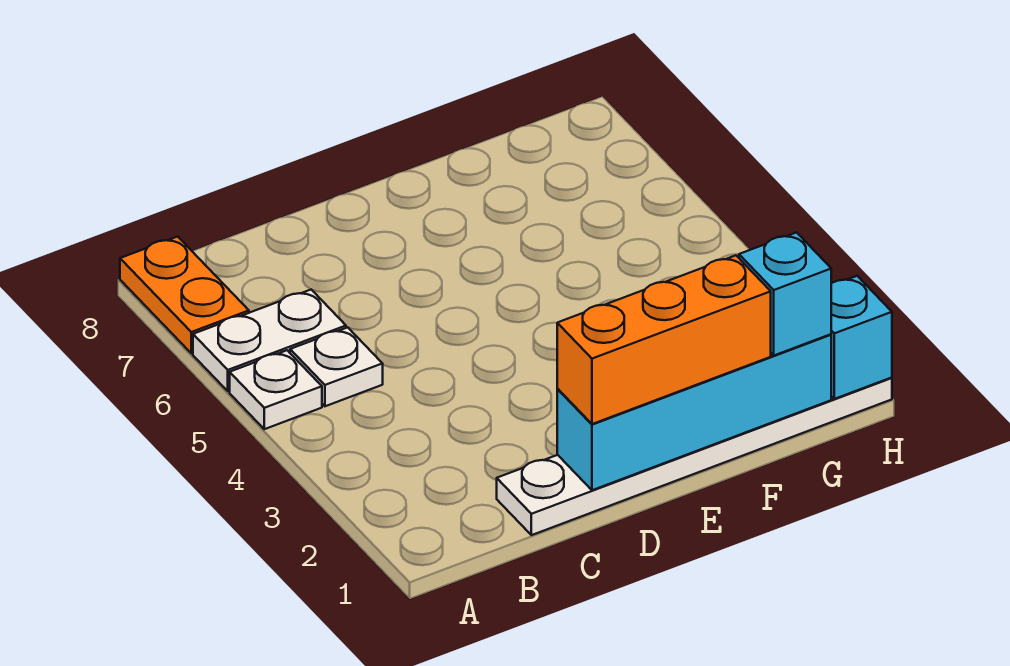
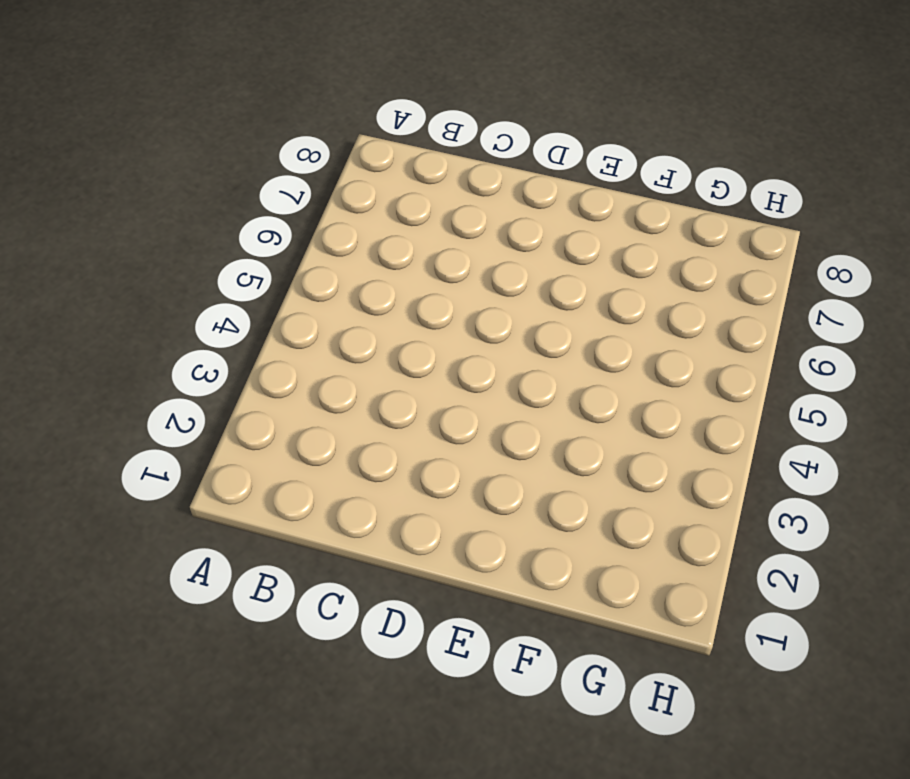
none -> white 1x1 plate [230,350,322,429]
none -> white 1x2 plate [193,290,346,391]

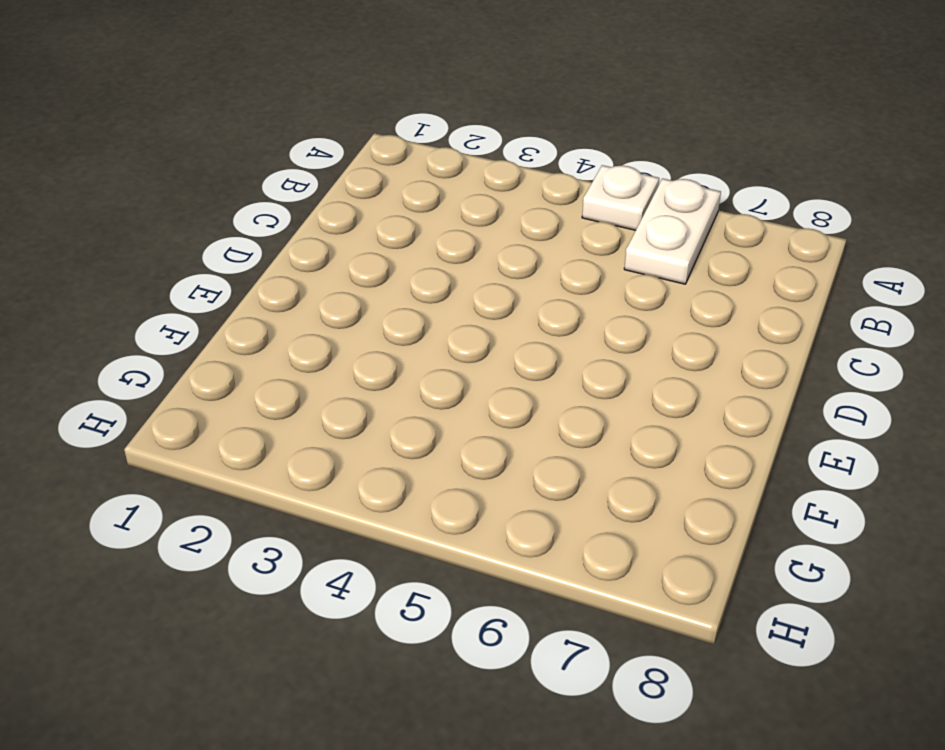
none -> orange 1x2 plate [120,237,249,353]
none -> white 1x1 plate [290,327,383,406]

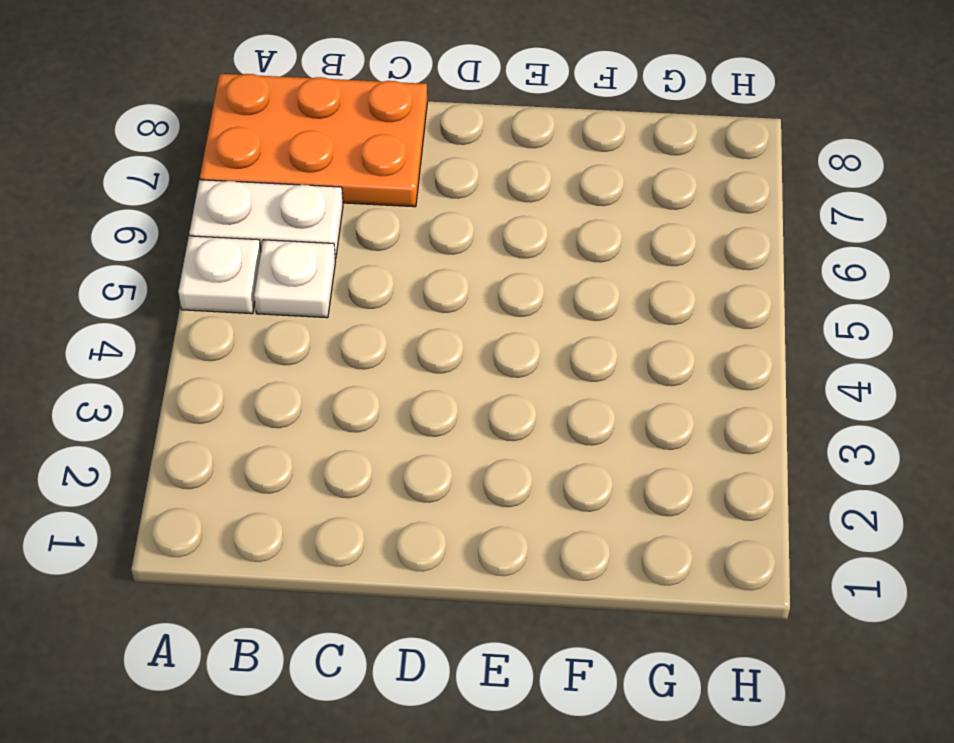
orange 2x3 plate [200,74,427,207] -> orange 1x2 plate [120,237,249,353]
none -> white 1x6 plate [497,378,892,535]
none -> cyan 1x4 brick [557,334,831,490]

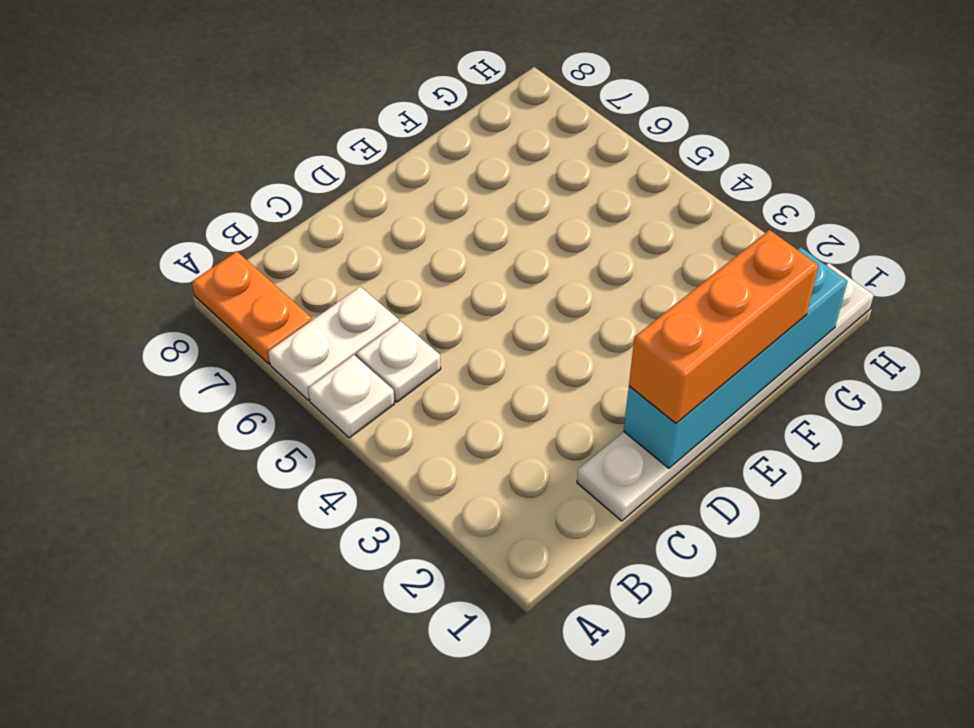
none -> cyan 1x1 brick [831,276,892,399]
none -> cyan 1x1 brick [739,233,831,355]

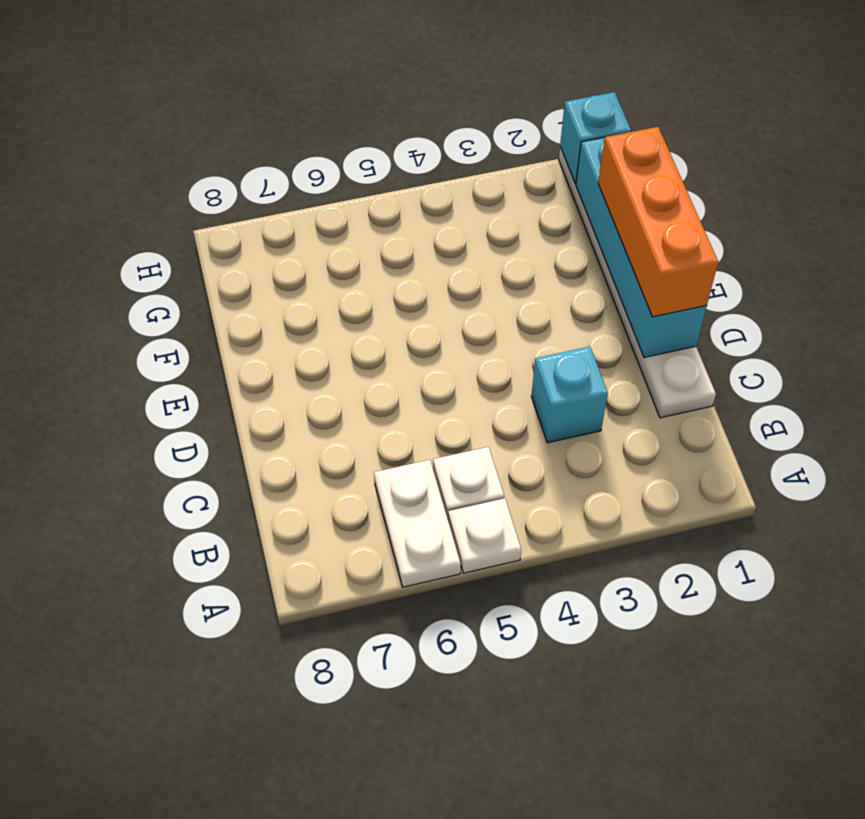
cyan 1x1 brick [531,347,608,443] -> cyan 1x1 brick moved to [739,233,831,355]
none -> orange 1x2 plate [120,237,249,353]

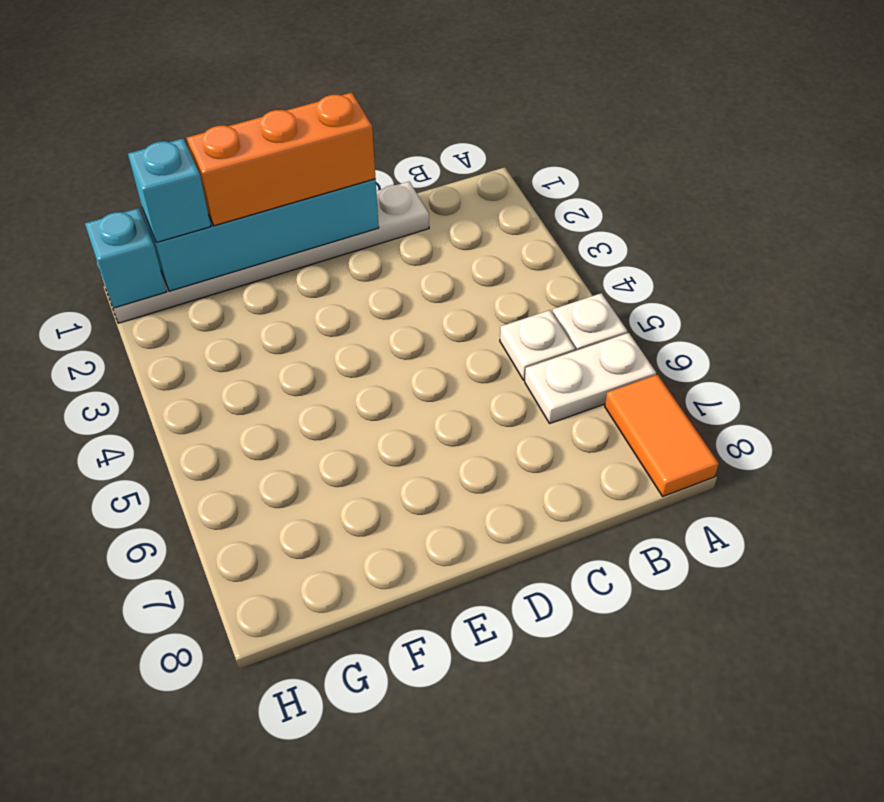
orange 1x2 tile [605,375,719,496] -> orange 1x2 plate [120,237,249,353]

